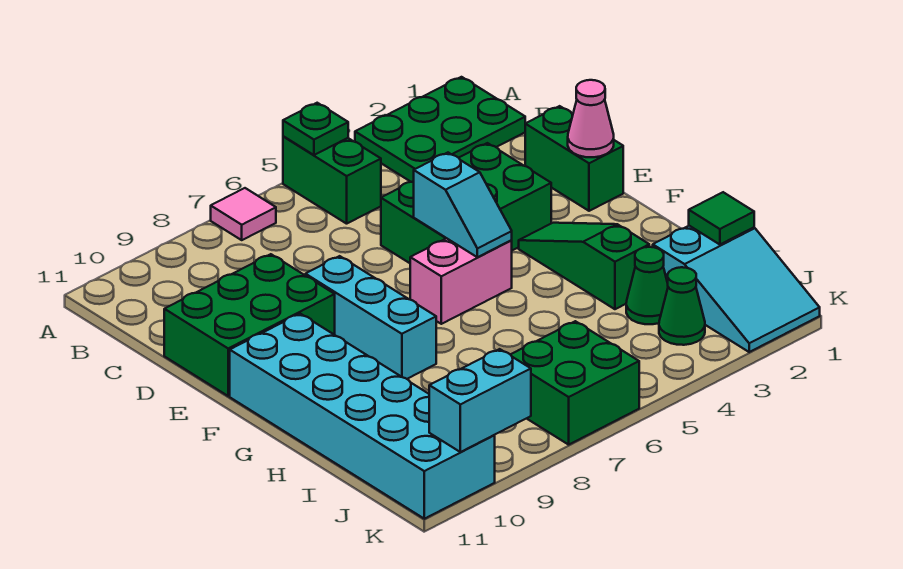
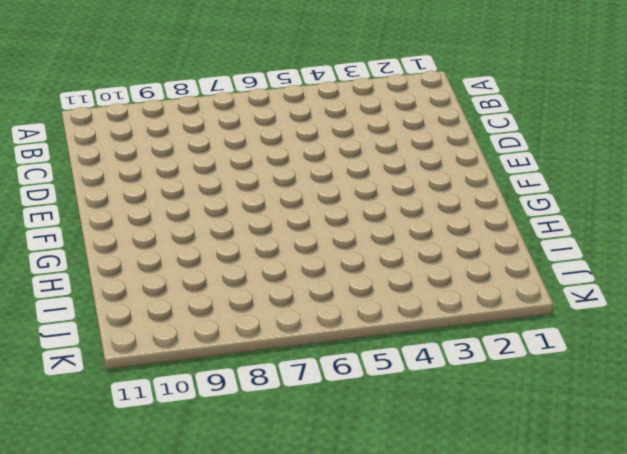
none -> green 2x3 plate [355,77,525,182]
none -> green 1x2 brick [283,136,381,224]
none -> pink 1x1 tile [211,188,276,240]

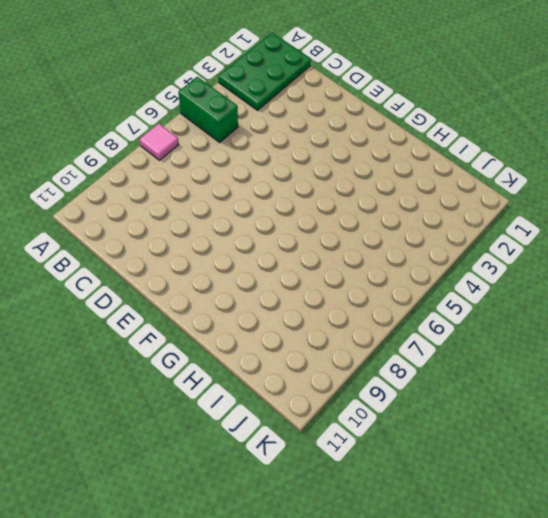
none -> green 1x2 brick [525,106,623,211]
none -> green 2x3 brick [381,143,551,263]
none -> green 2x3 brick [164,254,335,396]

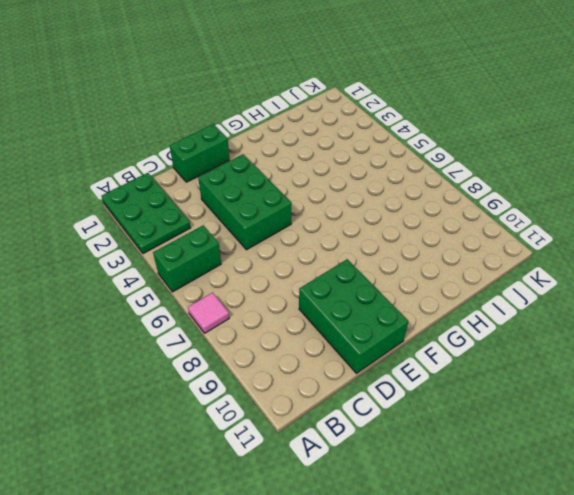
none -> cyan 1x3 brick [305,256,436,379]
none -> green 1x3 slope [519,223,649,309]
none -> pink 1x2 brick [410,238,512,324]

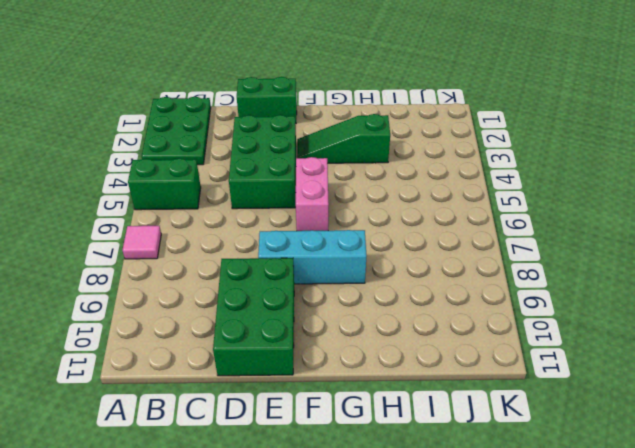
none -> cyan 2x6 brick [230,314,495,519]
none -> cyan 2x3 slope [653,226,820,352]
none -> green 1x1 cone [626,247,668,324]

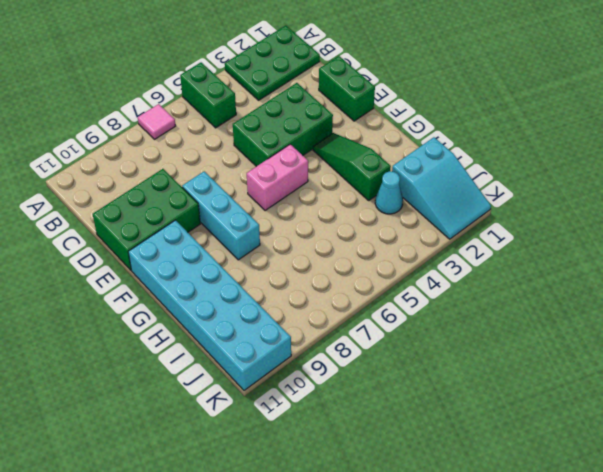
cyan 1x1 cone [375,171,403,214] -> green 1x1 cone [626,247,668,324]
none -> green 1x1 cone [659,267,705,345]
none -> green 2x2 brick [510,321,639,445]
none -> green 1x1 plate [283,103,348,155]

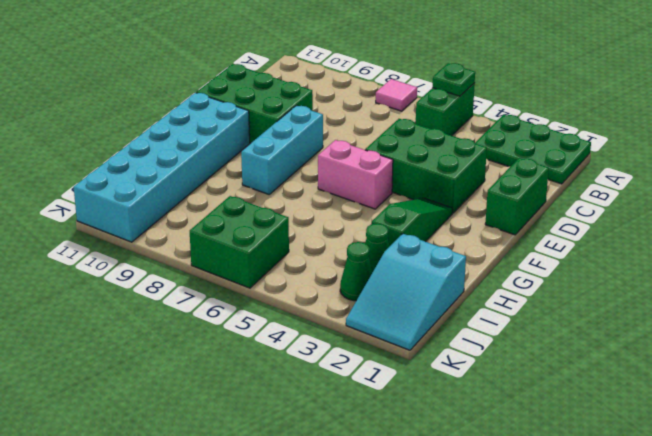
none -> pink 1x1 cone [568,80,614,157]
none -> cyan 1x2 slope [414,153,512,257]
none -> green 1x1 tile [689,192,754,244]

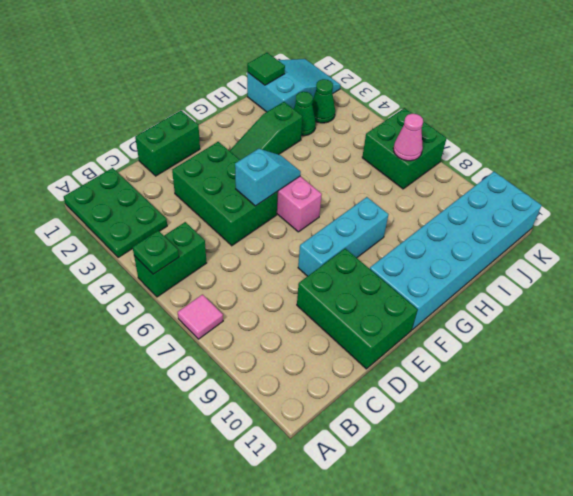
pink 1x1 cone [393,114,423,161] -> pink 1x1 cone moved to [568,80,614,157]
none -> cyan 1x2 brick [429,349,531,452]

